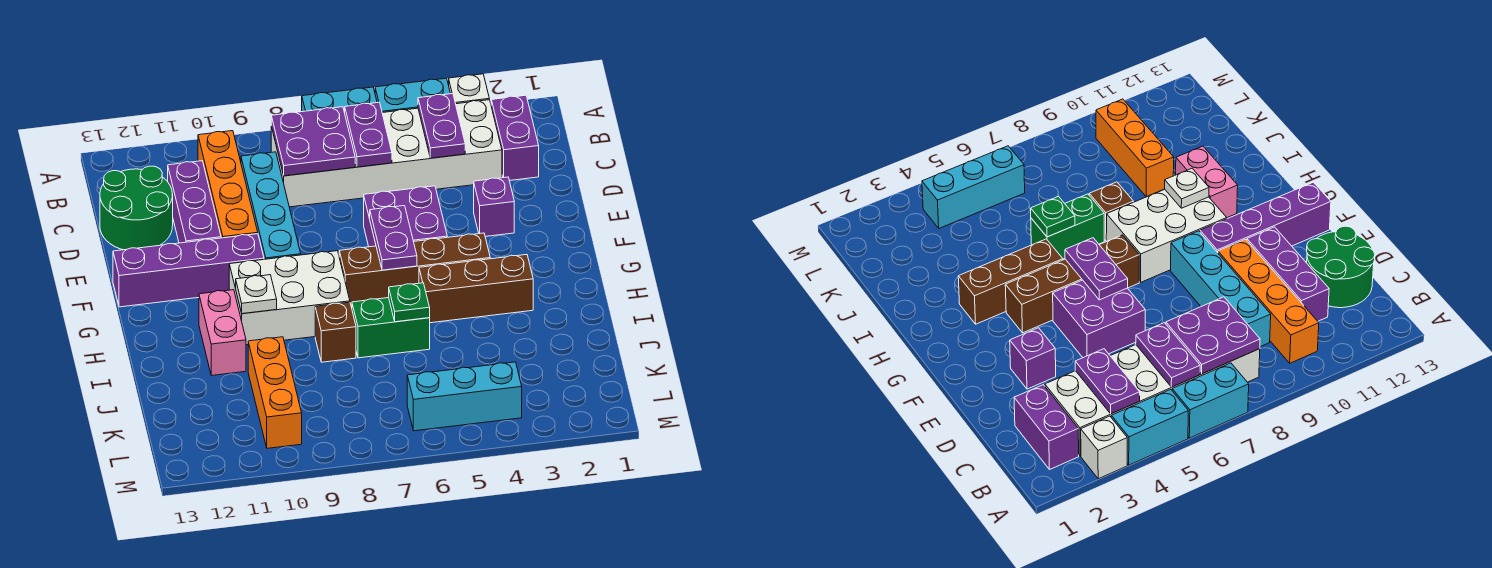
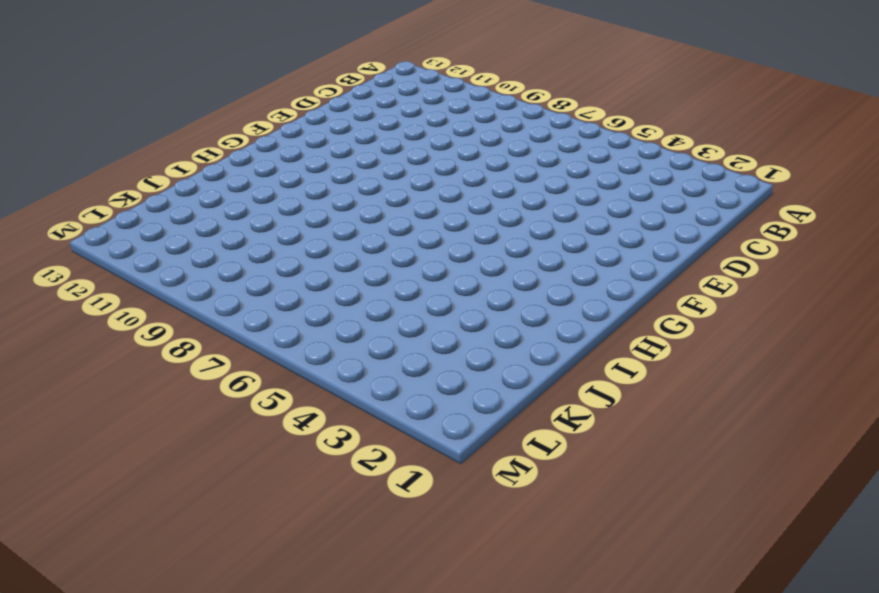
none -> white 1x1 brick [449,74,489,104]
none -> cyan 1x2 brick [375,78,450,113]
none -> cyan 1x2 brick [302,87,377,113]

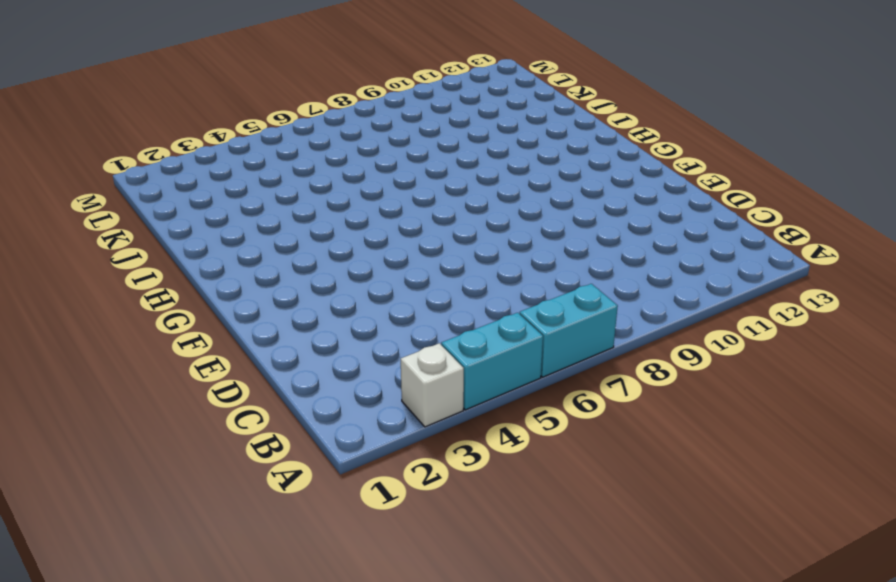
none -> purple 1x2 brick [491,95,539,181]
none -> white 2x6 brick [271,100,502,207]
none -> orange 1x4 brick [198,131,258,238]

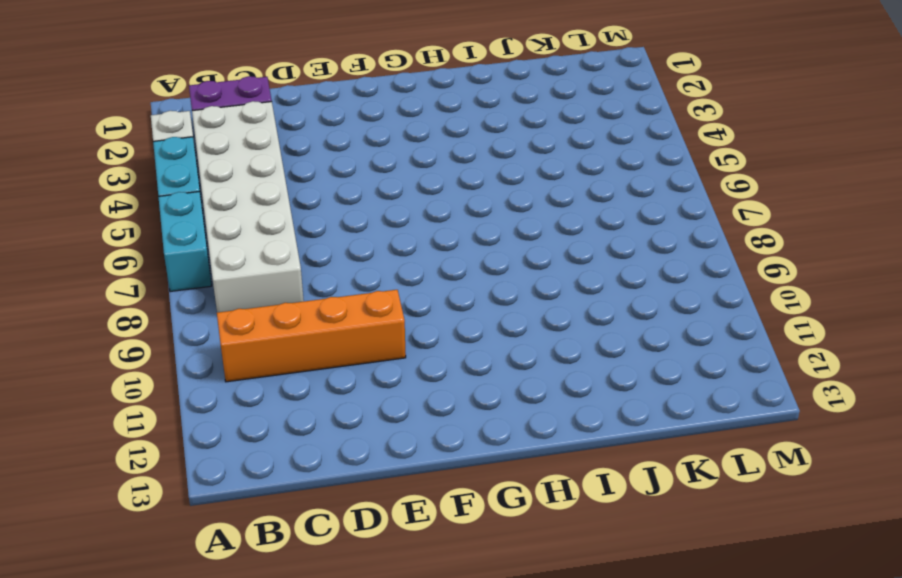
none -> cyan 1x4 brick [241,152,301,259]
none -> purple 1x3 brick [168,161,221,243]
none -> green 2x2 round brick [100,166,173,250]

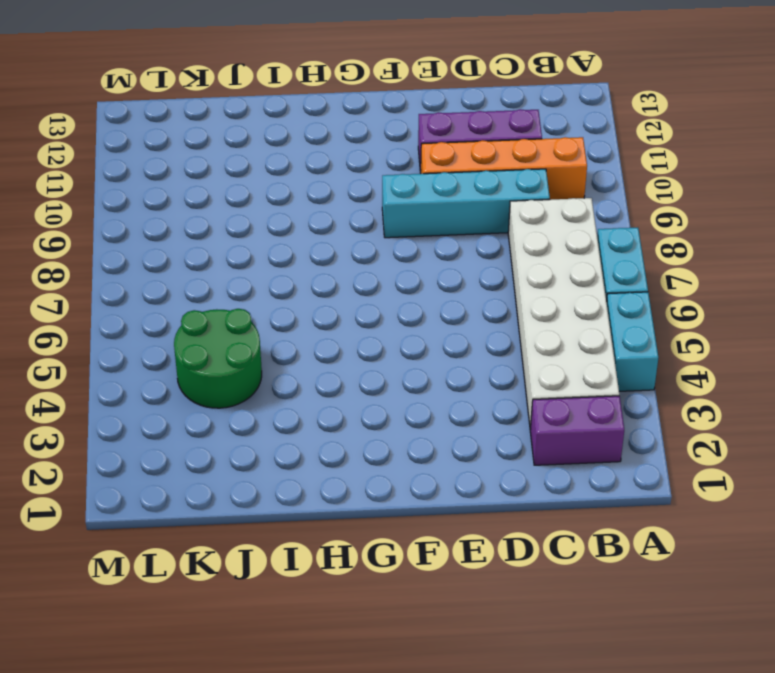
green 2x2 round brick [174,309,262,408] -> green 2x2 round brick moved to [100,166,173,250]
none -> white 1x1 brick [449,74,489,104]
none -> purple 1x1 brick [474,177,514,237]
none -> purple 2x2 brick [364,186,447,247]

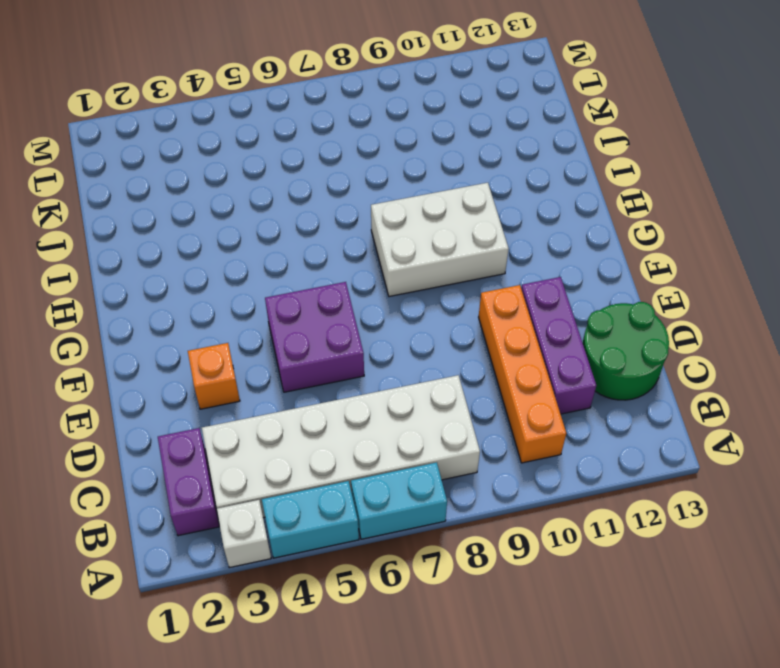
orange 1x1 brick [188,343,240,409] -> purple 1x1 brick [474,177,514,237]
none -> cyan 1x4 brick [241,152,301,259]
none -> purple 1x4 brick [113,234,264,307]
none -> brown 1x4 brick [339,233,490,306]

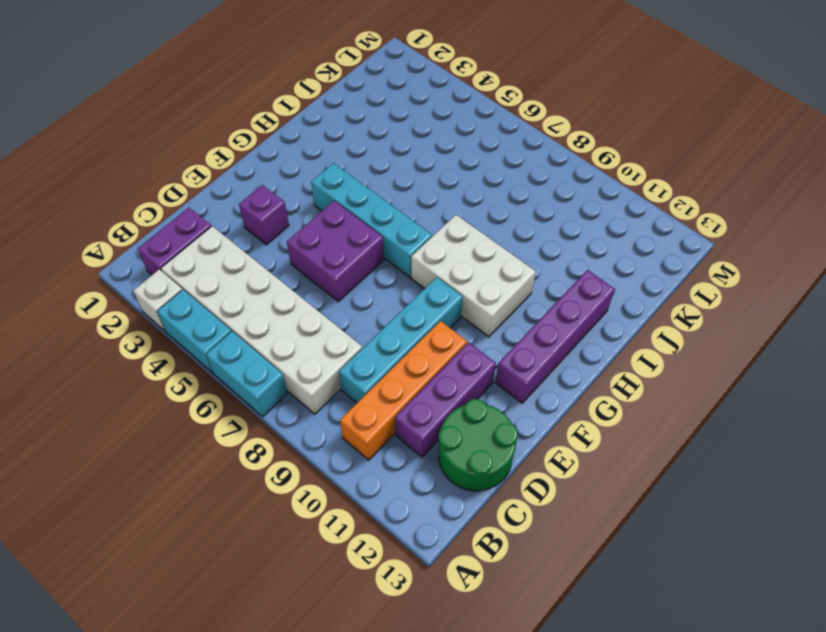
purple 1x4 brick [495,270,615,403] -> purple 1x4 brick turned to [113,234,264,307]
cyan 1x4 brick [311,163,432,277] -> brown 1x4 brick [339,233,490,306]
none -> brown 1x3 brick [419,255,533,323]
none -> pink 1x2 brick [199,290,246,376]
none -> green 1x2 brick [352,298,430,358]

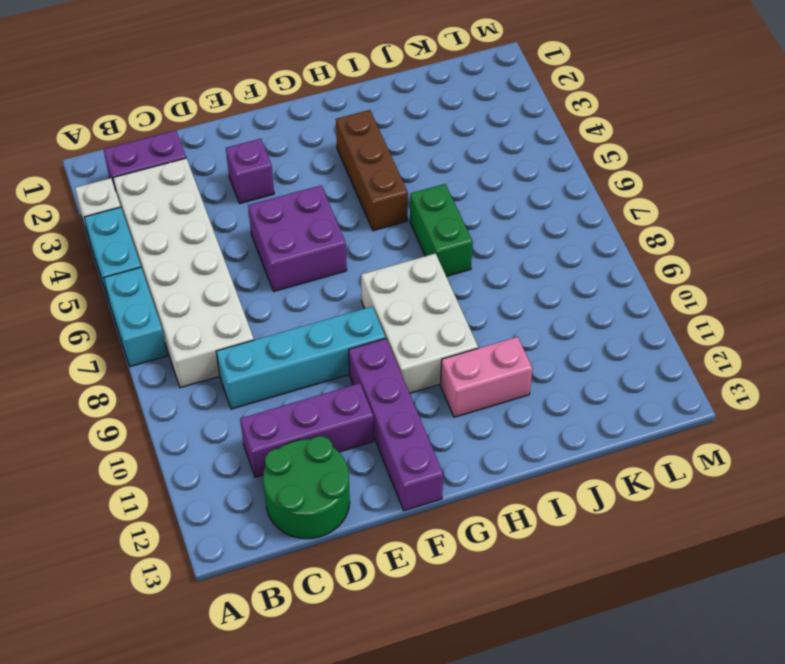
none -> orange 1x4 brick [198,131,258,238]
none -> brown 1x4 brick [339,233,490,306]
none -> brown 1x1 brick [315,302,356,362]

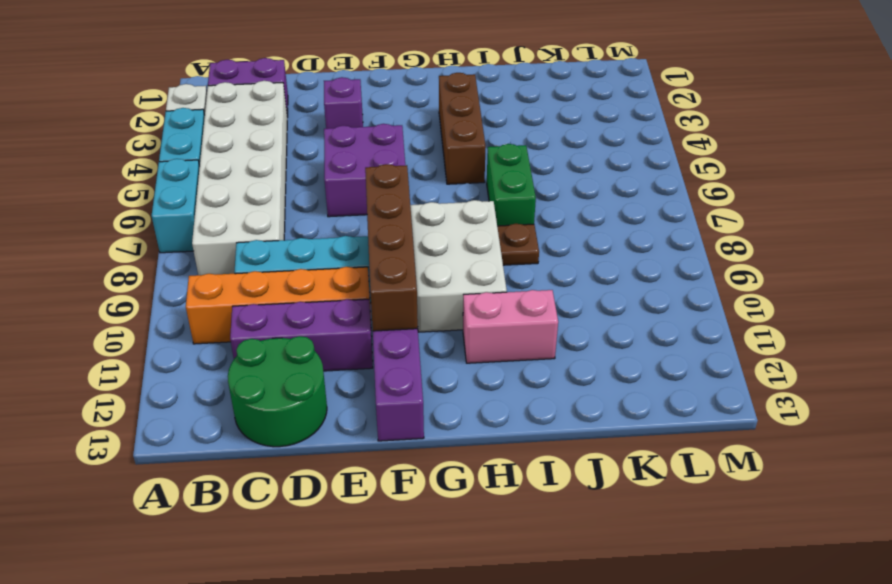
brown 1x4 brick [365,164,418,331] -> brown 1x4 brick moved to [339,233,490,306]
brown 1x1 plate [497,224,539,265] -> brown 1x1 brick [315,302,356,362]
none -> orange 1x3 brick [248,337,302,448]
none -> cyan 1x3 brick [407,362,522,431]
none -> purple 1x2 plate [418,94,465,158]

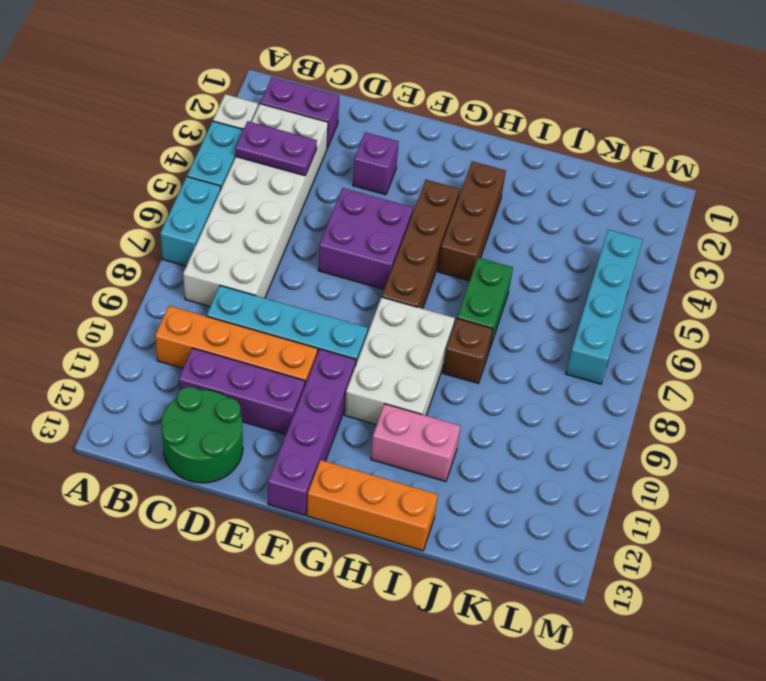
orange 1x3 brick [307,460,438,551] -> orange 1x3 brick moved to [248,337,302,448]
cyan 1x4 brick [566,230,643,384] -> cyan 1x3 brick [407,362,522,431]
none -> purple 1x2 plate [345,102,392,167]
none -> purple 2x2 plate [271,107,355,176]
none -> purple 1x2 plate [370,206,417,270]

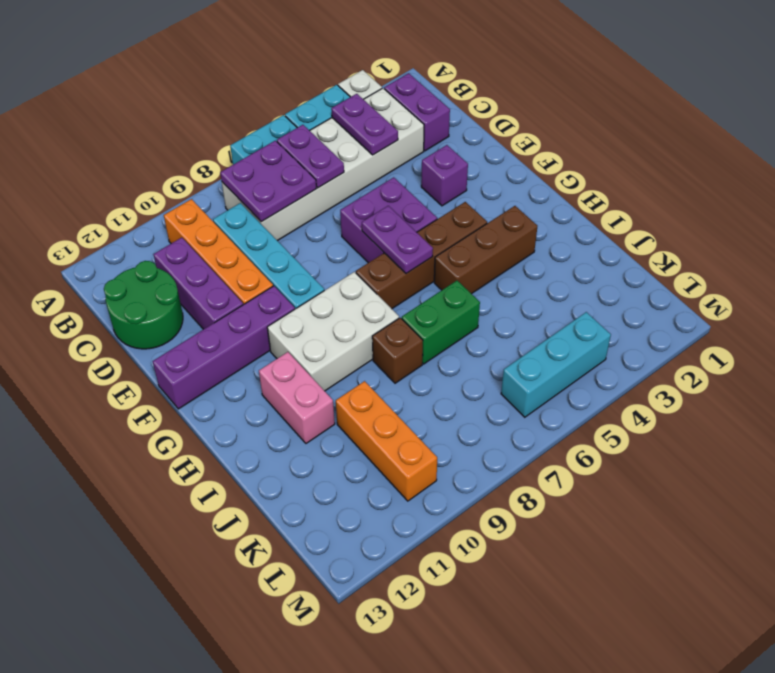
none -> white 1x1 plate [236,275,277,314]
none -> green 1x1 plate [389,283,430,322]

